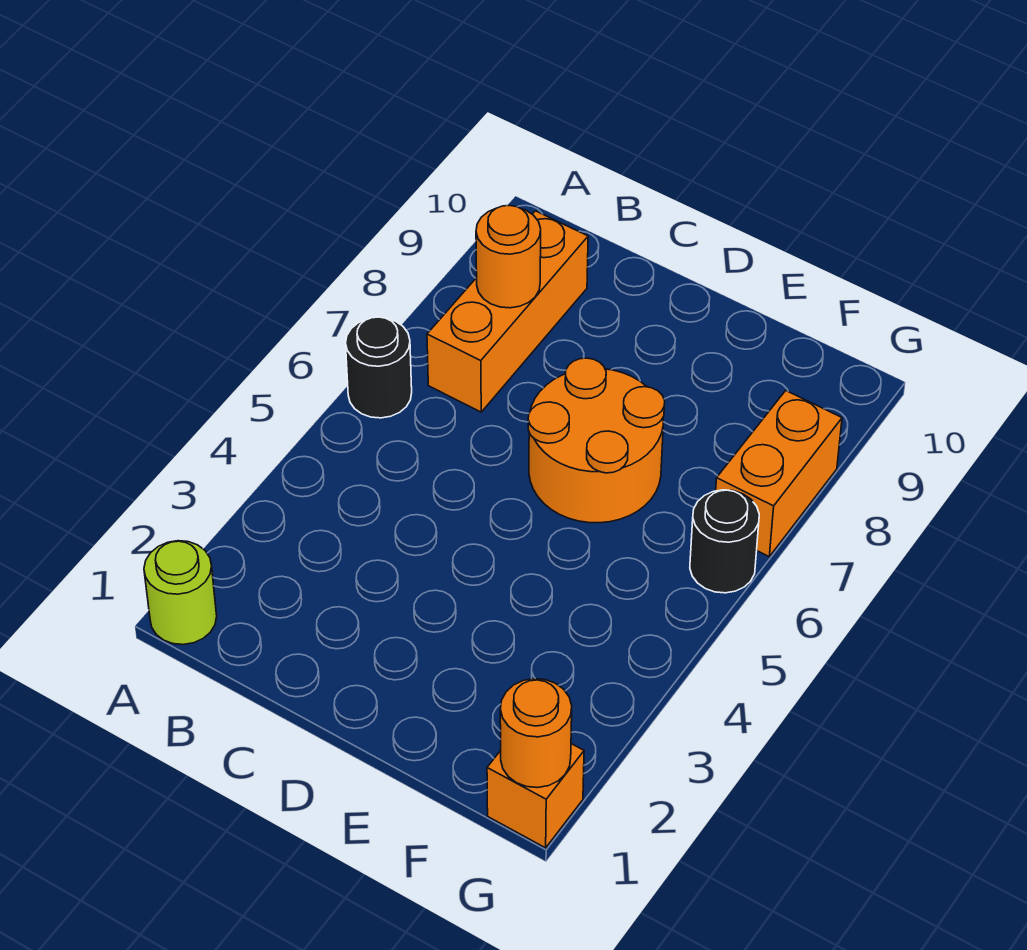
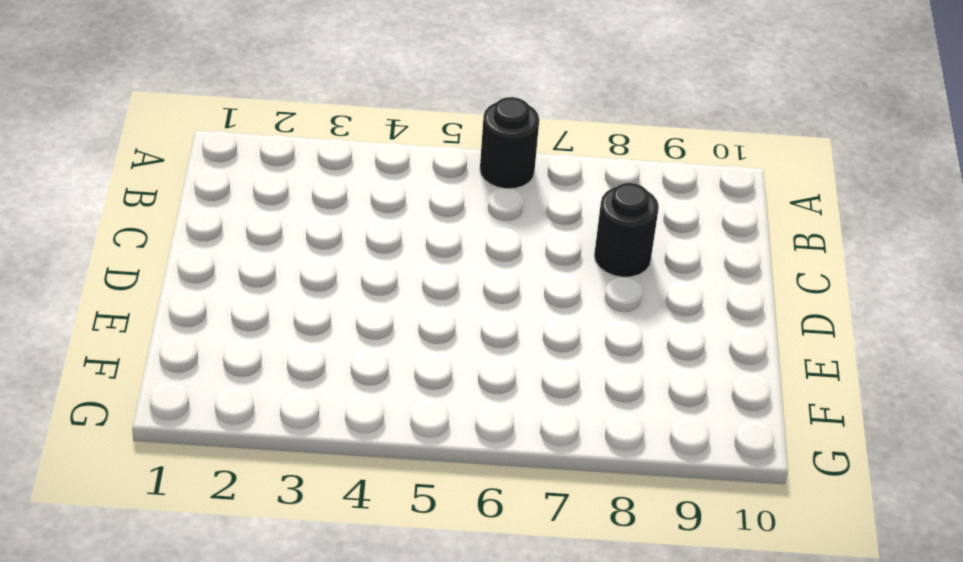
black 1x1 round brick [594,183,659,277] -> black 1x1 round brick moved to [690,490,759,593]
none -> lime 1x1 round brick [144,541,217,645]
none -> orange 1x3 brick [427,211,588,412]

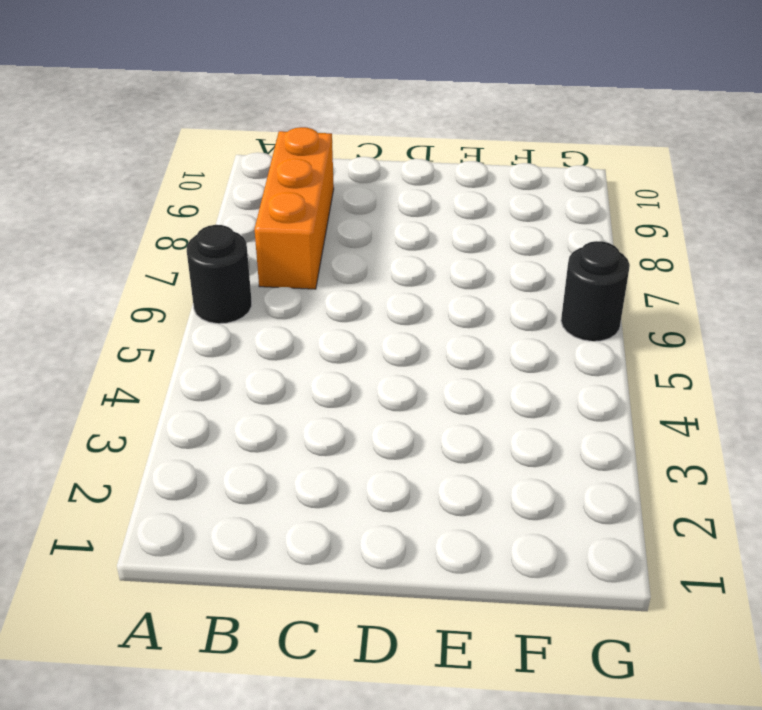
none -> lime 1x1 round brick [144,541,217,645]
none -> orange 2x2 round brick [528,358,665,523]

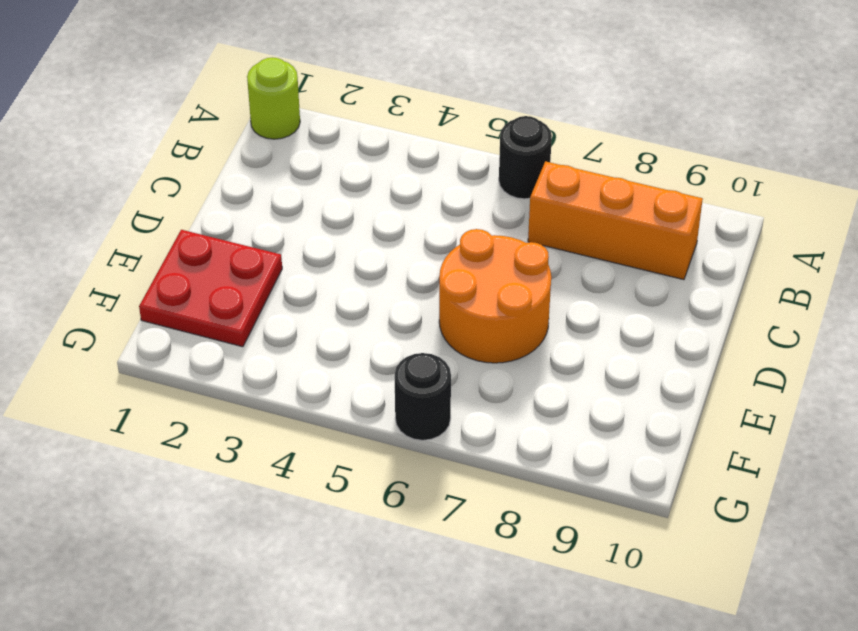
red 2x2 plate [139,230,282,347] -> none
none -> orange 1x1 brick [487,744,584,848]
none -> orange 1x2 brick [716,391,842,556]

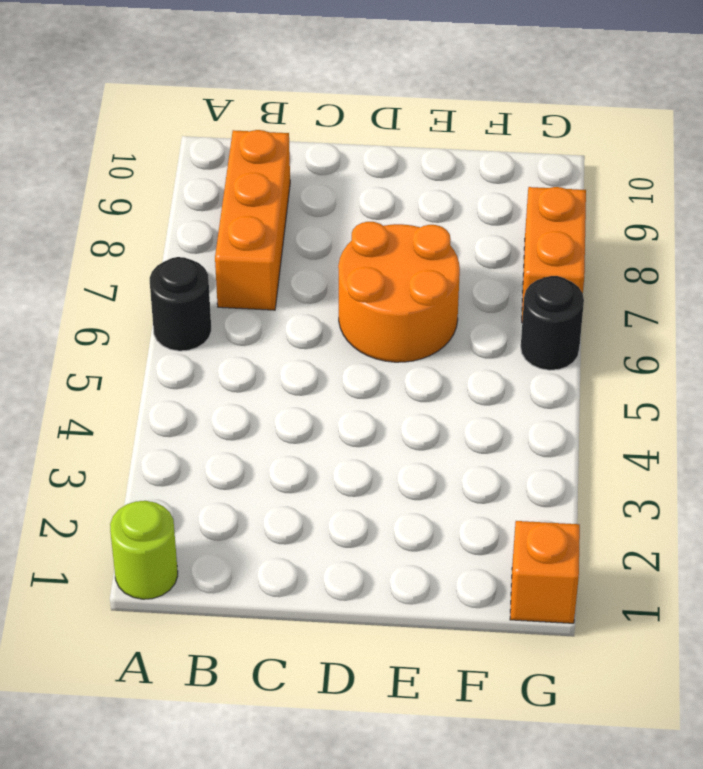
none -> orange 1x1 round brick [476,205,541,308]
none -> orange 1x1 round brick [500,679,572,788]

